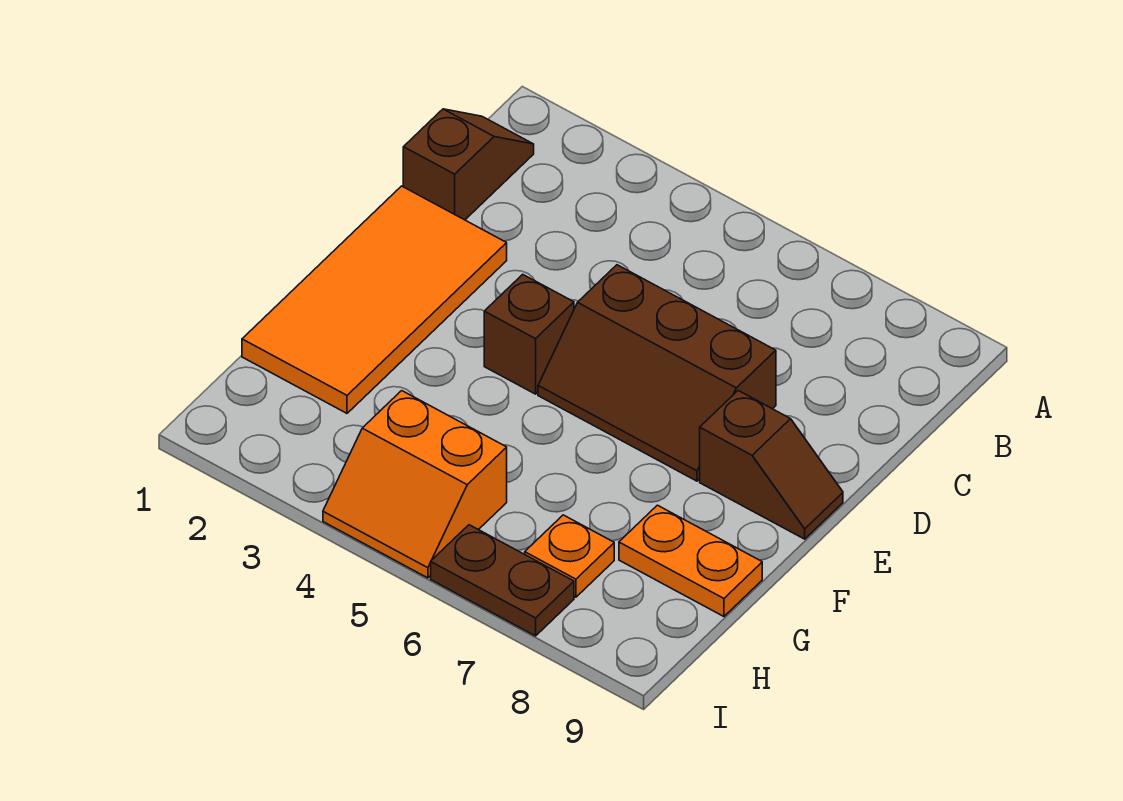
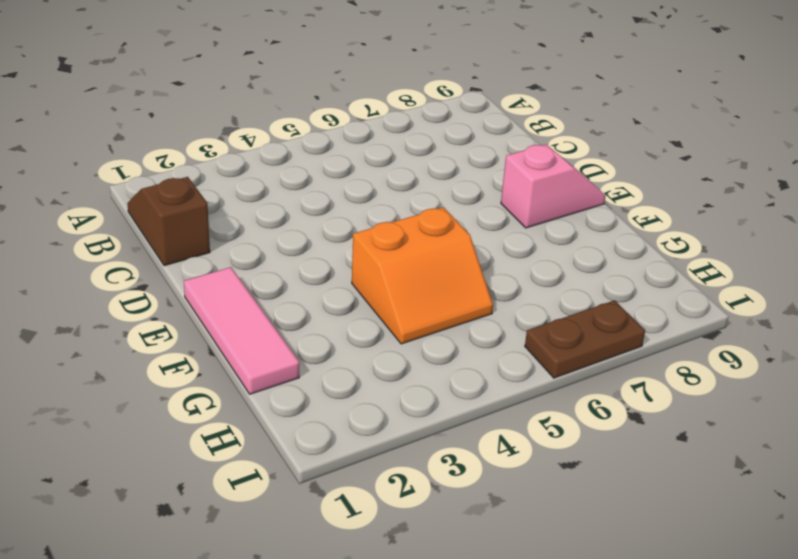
pink 1x3 tile [184,267,299,394] -> orange 2x4 tile [242,186,507,413]
pink 1x2 slope [501,145,606,228] -> brown 1x2 slope [700,391,843,539]
orange 2x2 slope [352,207,493,344] -> orange 2x2 slope moved to [323,391,507,578]
none -> brown 2x3 slope [538,265,776,481]
none -> brown 1x1 brick [484,274,574,394]

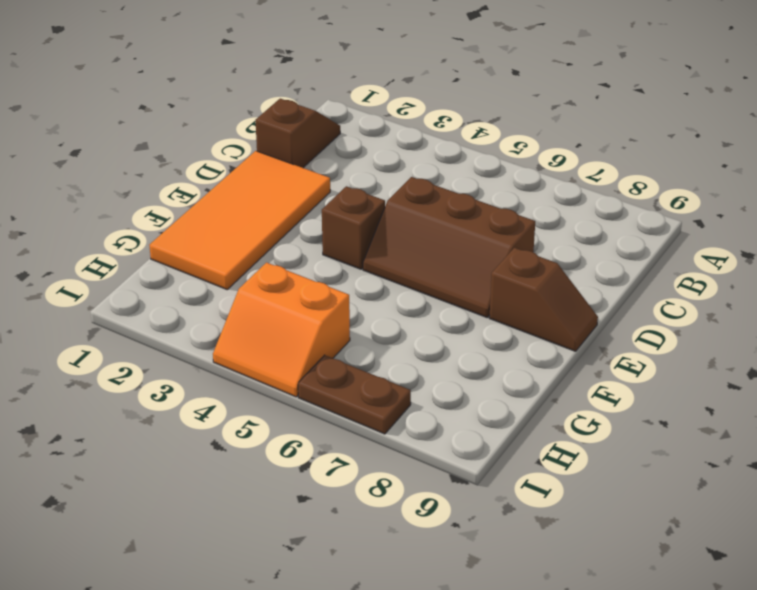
none -> orange 1x2 plate [619,505,762,617]
none -> orange 1x1 plate [525,515,614,597]

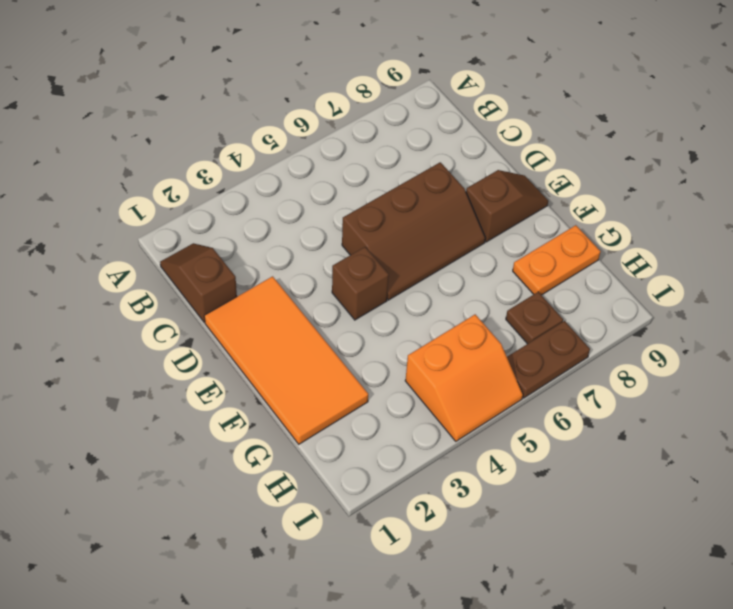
brown 1x1 plate [506,292,563,344] -> orange 1x1 plate [525,515,614,597]

